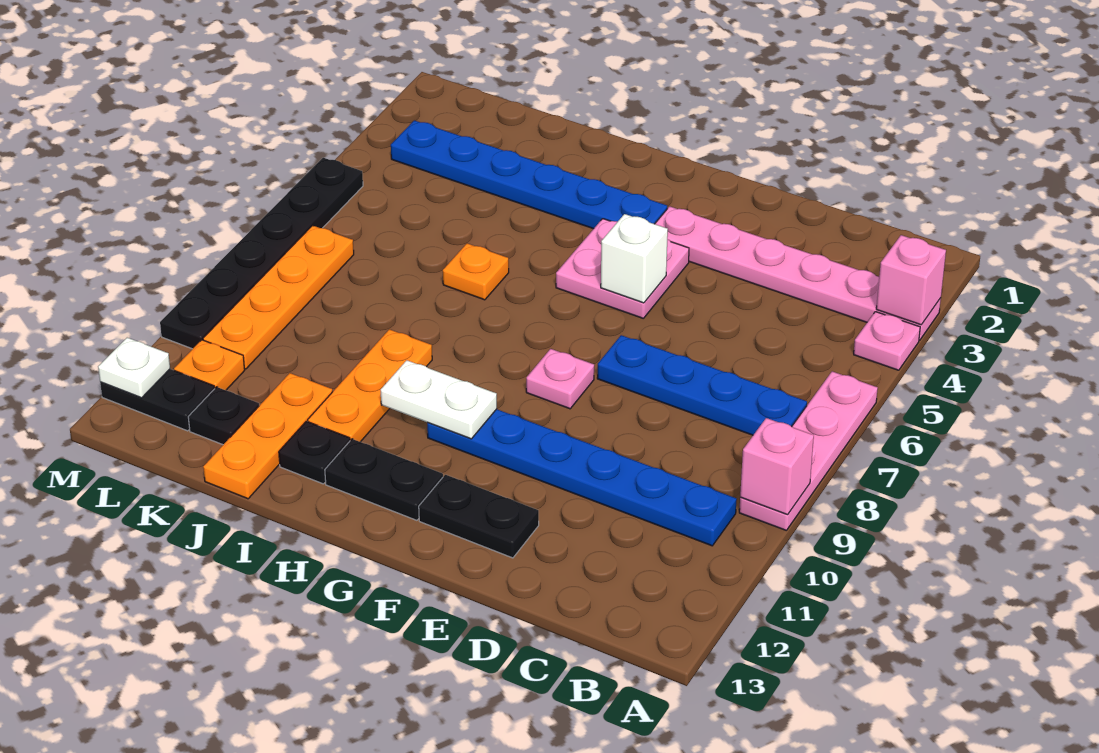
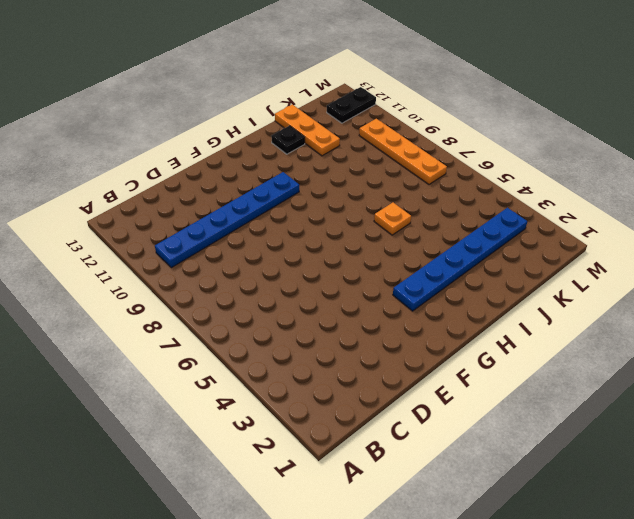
none -> pink 1x6 plate [655,206,941,340]
none -> pink 1x1 plate [854,312,920,370]
none -> pink 1x4 plate [739,371,878,530]

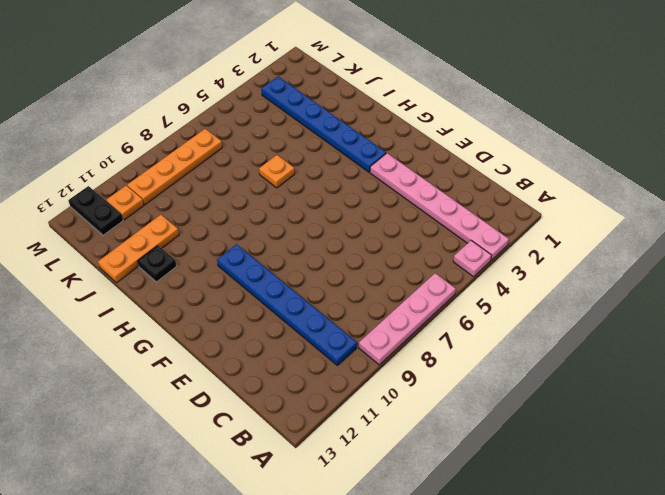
none -> blue 1x4 plate [597,335,807,435]
none -> black 1x2 plate [419,475,539,558]
none -> pink 2x2 plate [556,219,689,318]

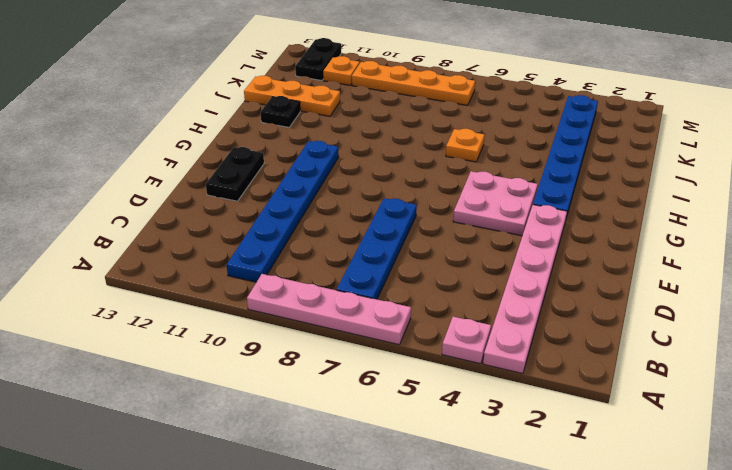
none -> pink 1x1 plate [526,349,594,409]
none -> black 1x2 plate [325,439,443,520]
none -> orange 1x3 plate [308,329,432,442]

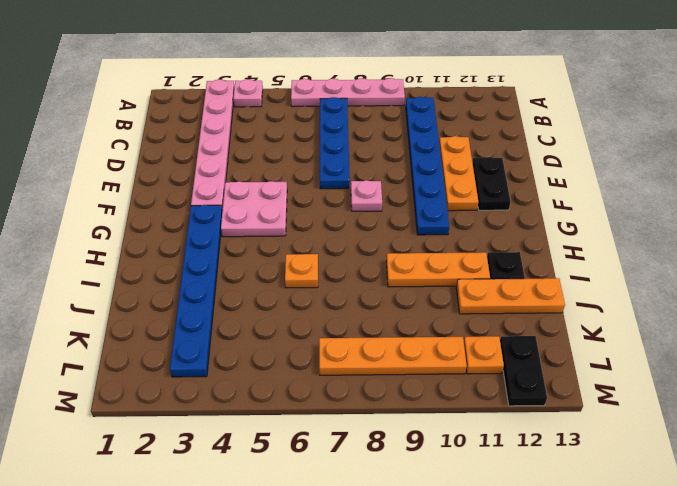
orange 1x3 plate [439,136,478,211] -> none
none -> black 1x2 plate [325,439,443,520]
none -> black 1x1 plate [188,387,259,445]
none -> black 1x6 plate [160,158,363,349]

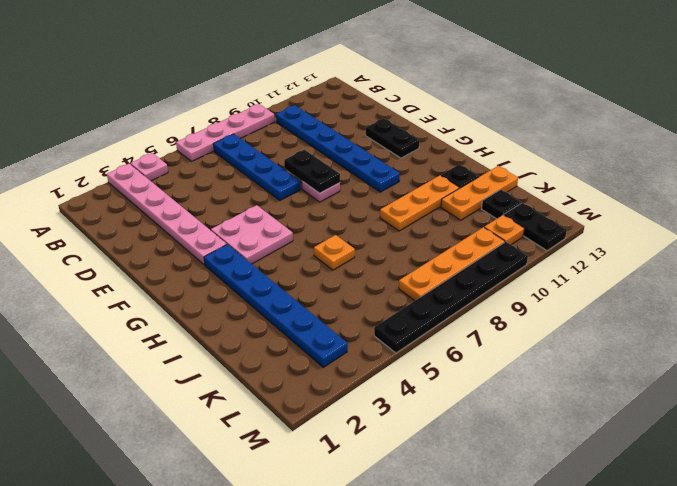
black 1x2 plate [284,150,340,193] -> black 1x2 plate moved to [325,439,443,520]
none -> pink 1x1 brick [876,235,946,325]
none -> pink 1x1 brick [740,418,814,515]
none -> white 1x1 brick [601,214,668,303]

